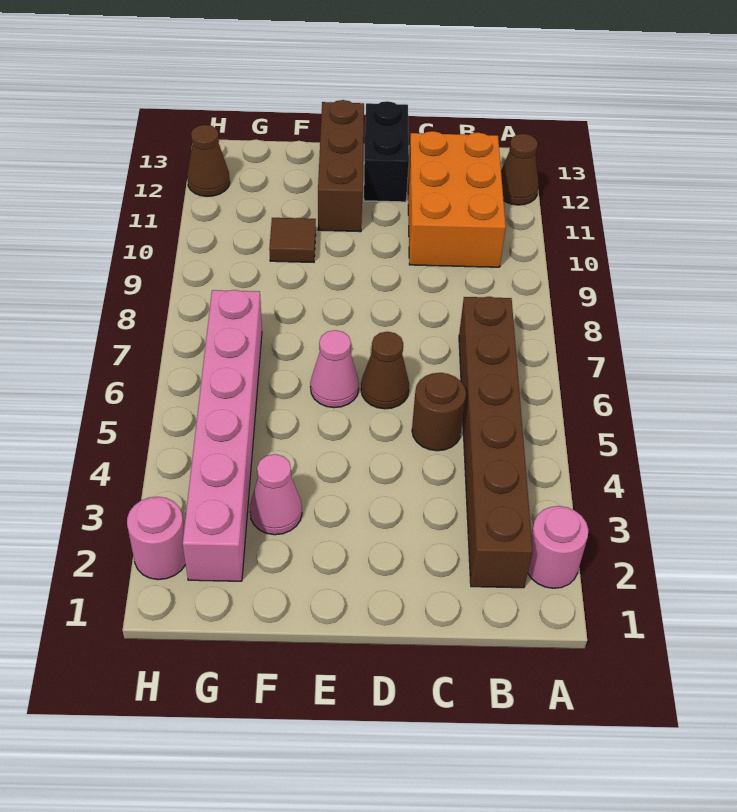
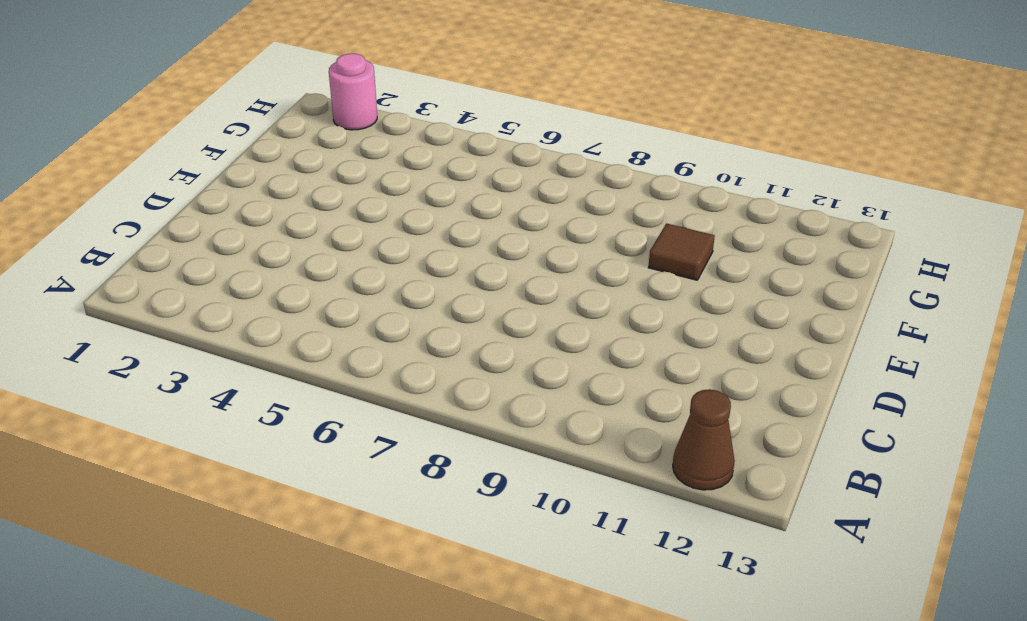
none -> pink 1x1 round brick [528,506,588,588]
none -> brown 1x6 brick [459,297,533,588]
none -> orange 2x3 brick [408,131,506,267]

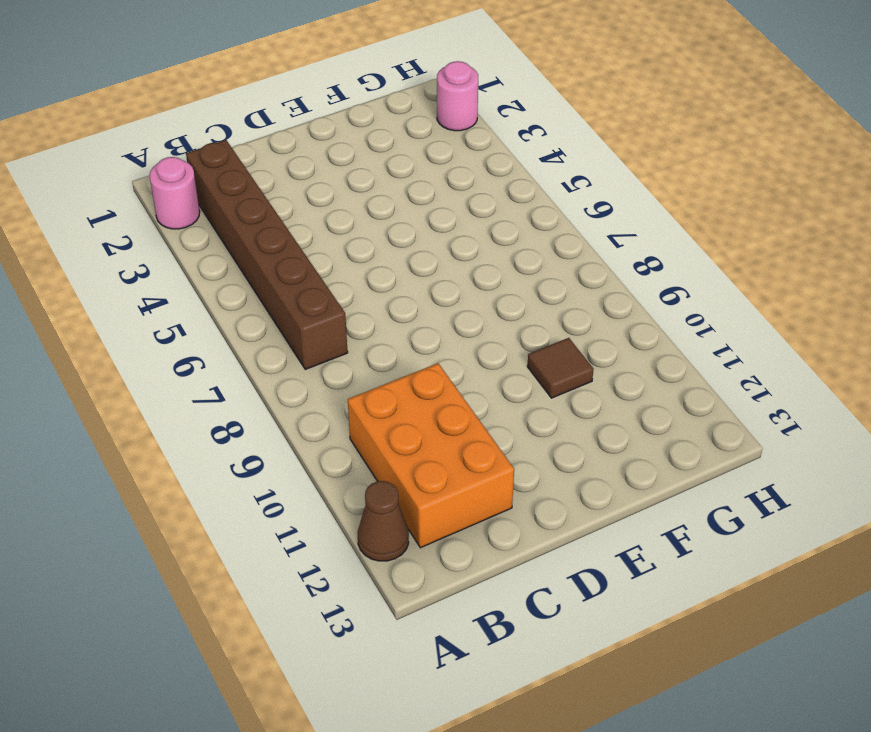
none -> brown 1x1 round brick [412,373,466,451]
none -> brown 1x1 cone [361,332,409,409]
none -> black 1x2 brick [364,101,409,202]

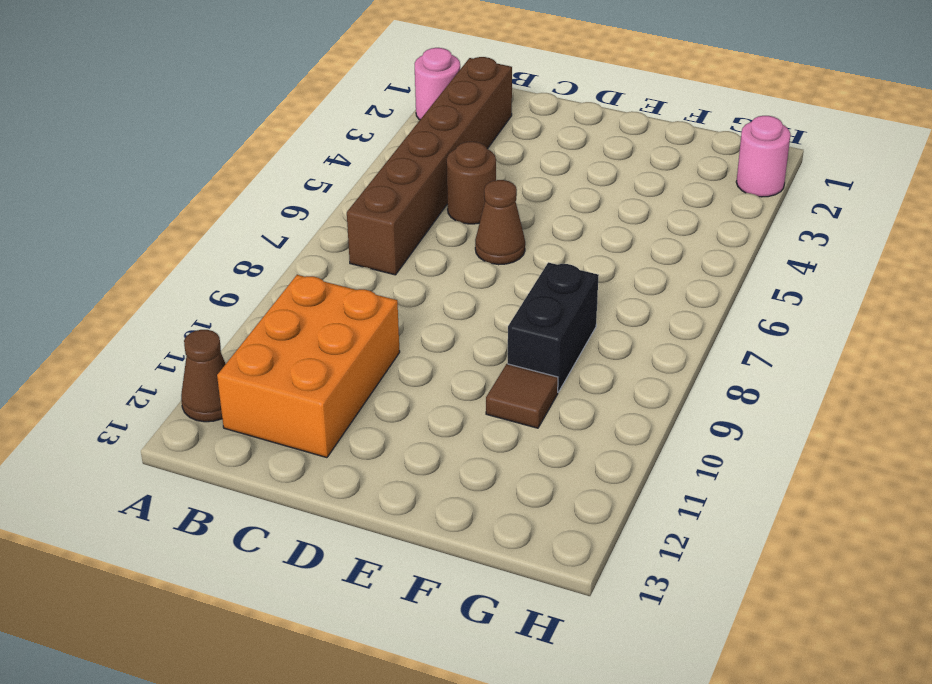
black 1x2 brick [508,262,599,392] -> black 1x2 brick moved to [364,101,409,202]
none -> pink 1x1 cone [310,330,359,408]
none -> brown 1x3 brick [318,100,364,232]
none -> pink 1x1 cone [250,454,302,535]

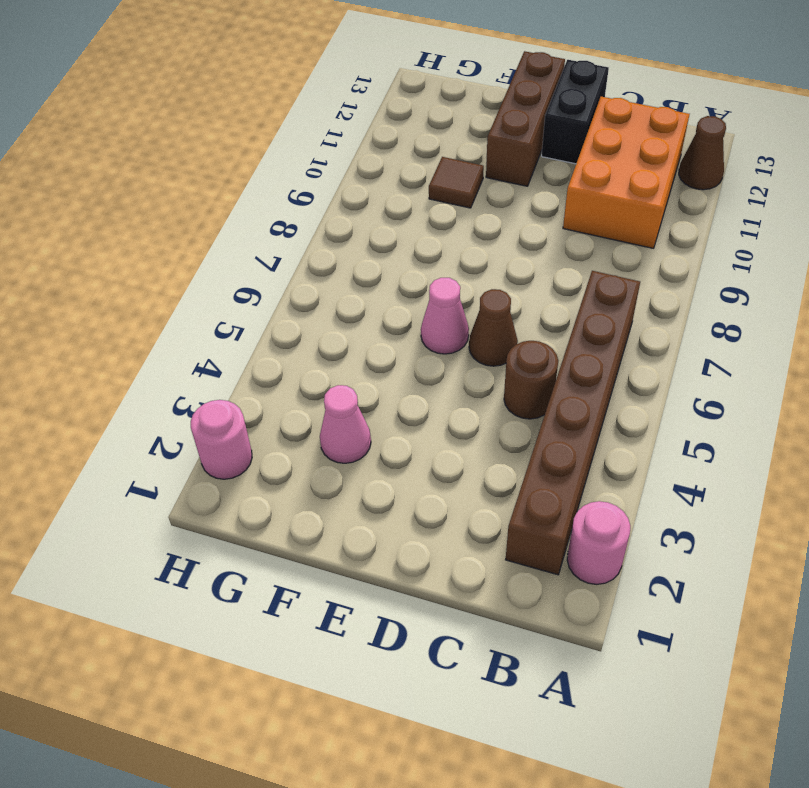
none -> pink 1x6 brick [183,290,262,581]
none -> brown 1x1 cone [187,125,230,197]

